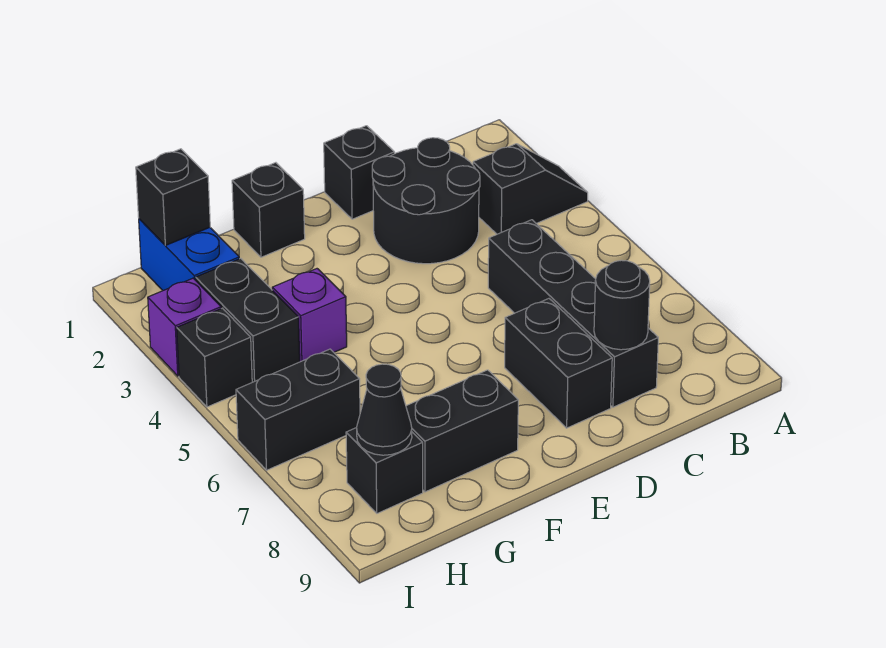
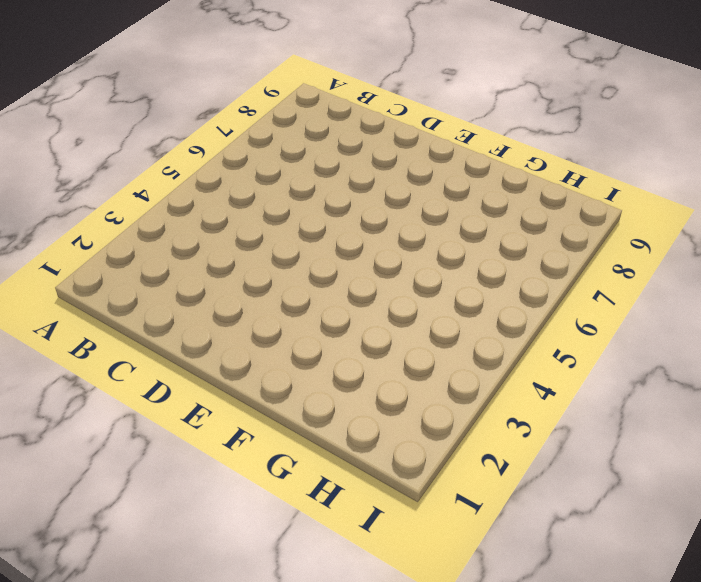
none -> black 1x2 slope [473,144,588,234]
none -> black 2x2 round brick [372,138,480,264]
none -> black 1x4 brick [488,220,658,407]

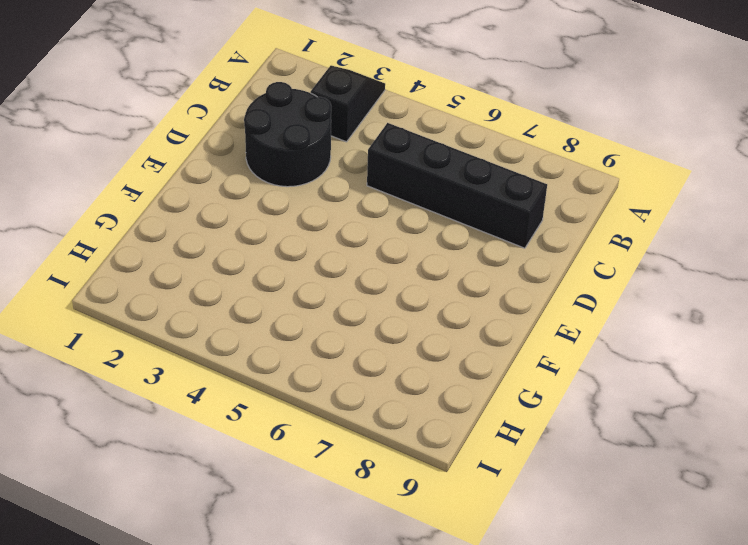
none -> black 1x1 brick [324,126,395,219]
none -> black 1x2 brick [505,299,612,428]
none -> black 1x1 brick [232,163,305,257]

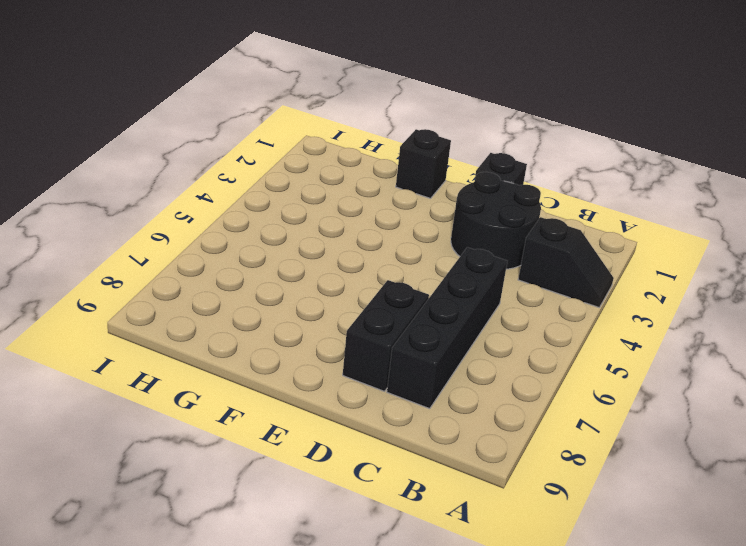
none -> black 1x2 brick [406,370,518,492]
none -> purple 1x1 brick [272,269,347,362]
none -> blue 1x2 brick [139,219,239,290]

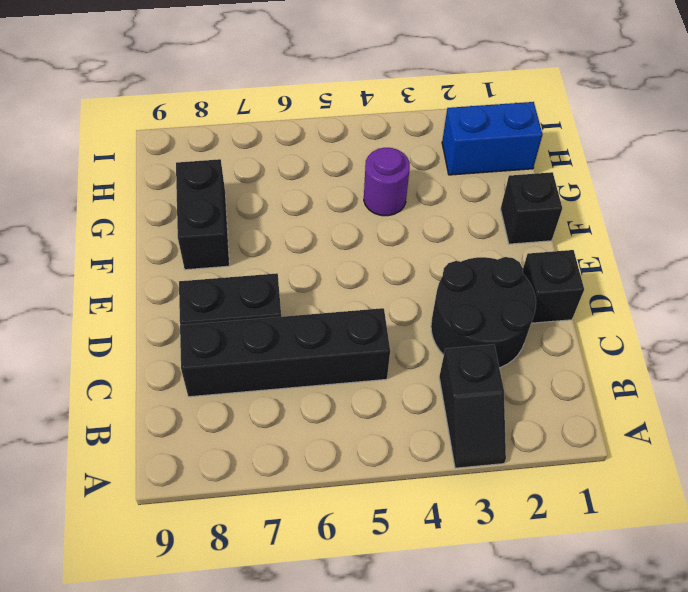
purple 1x1 round brick [364,148,410,216] -> purple 1x1 brick [272,269,347,362]
none -> black 1x2 brick [196,258,300,382]
none -> black 1x2 brick [236,349,360,470]
none -> black 1x1 brick [346,428,423,513]

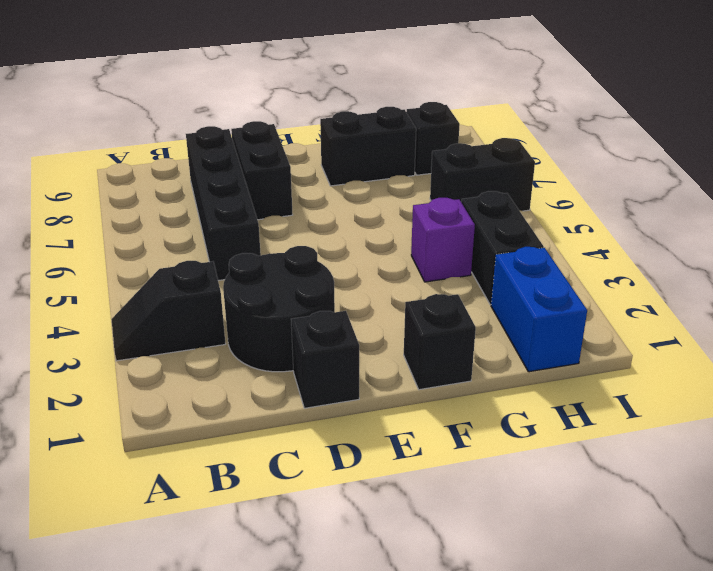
none -> purple 1x1 brick [148,278,221,376]
none -> black 1x1 brick [177,308,252,407]
none -> black 1x1 round brick [594,260,650,350]

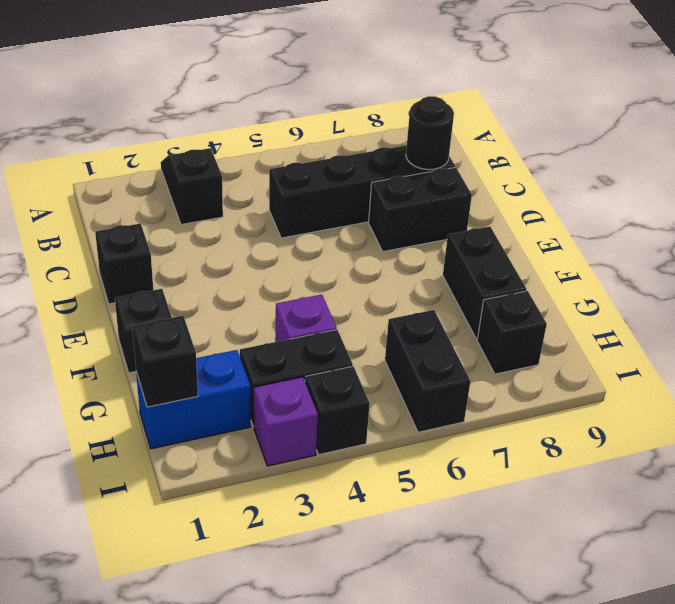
none -> black 2x2 round brick [372,138,480,264]
none -> black 1x1 cone [357,364,412,455]

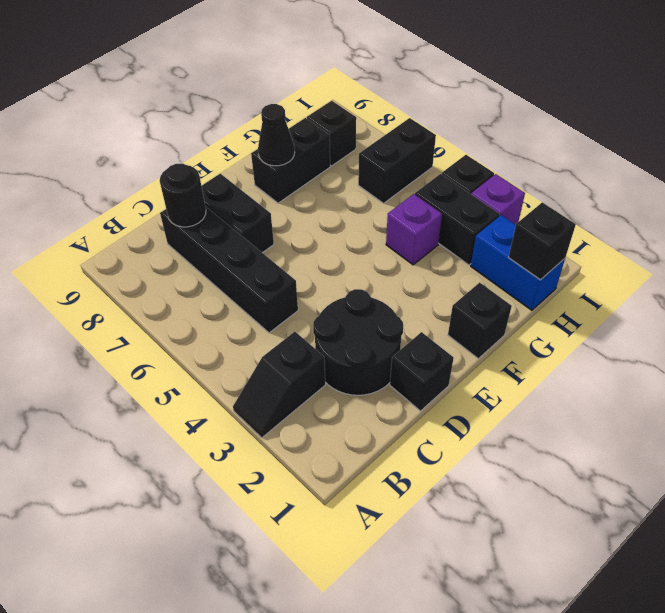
black 1x1 cone [258,104,295,166] -> black 1x1 cone moved to [357,364,412,455]

